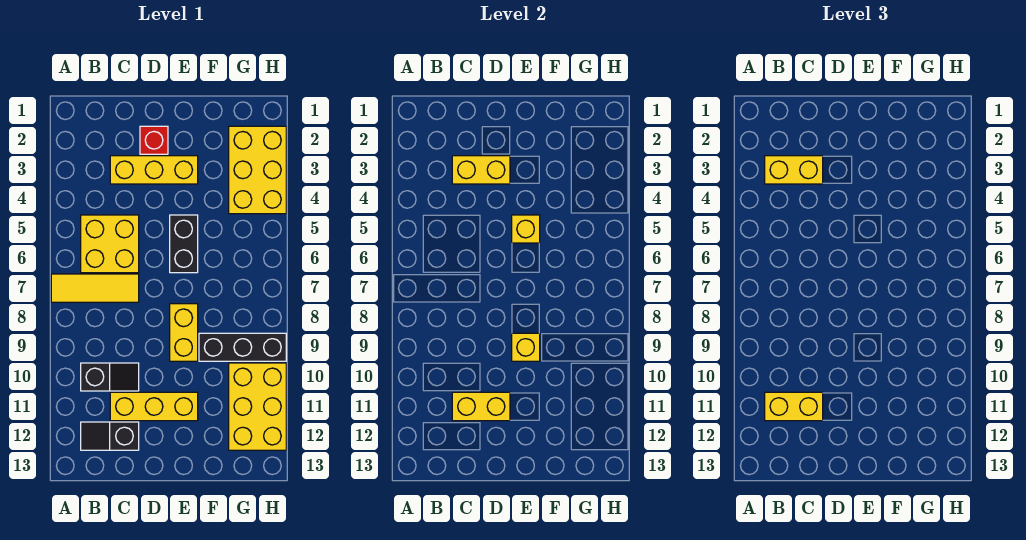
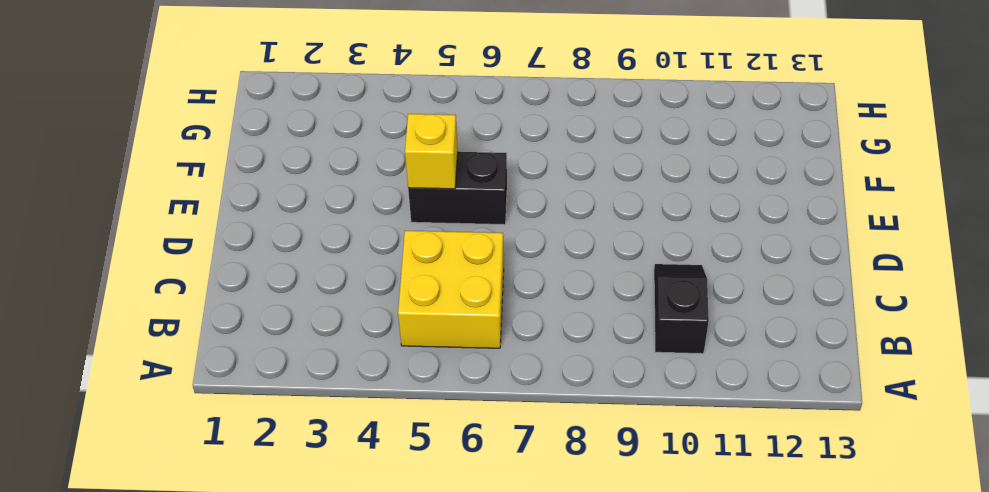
none -> yellow 1x3 tile [51,274,139,302]
none -> black 1x2 slope [81,422,139,450]
none -> yellow 1x3 brick [110,156,198,184]

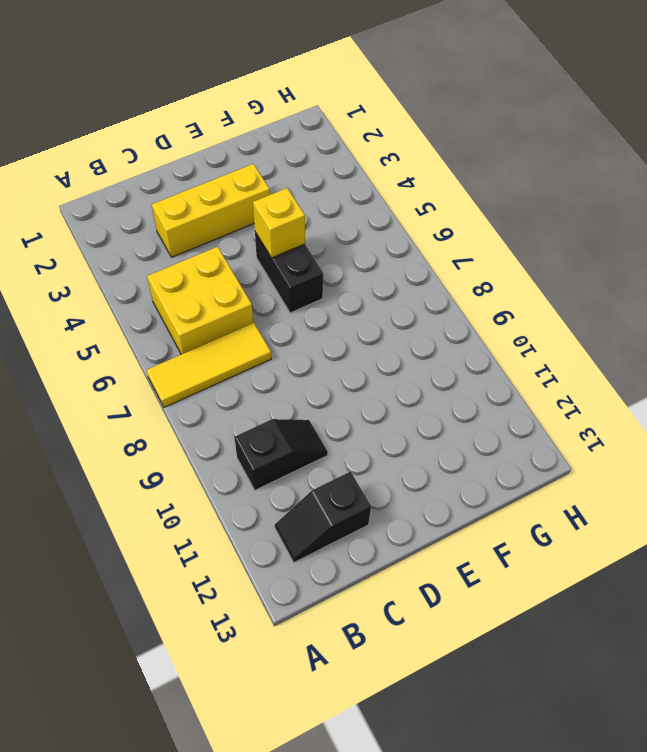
none -> yellow 1x3 brick [110,392,198,421]
none -> red 1x1 brick [140,126,168,154]
none -> yellow 1x2 brick [170,304,198,361]

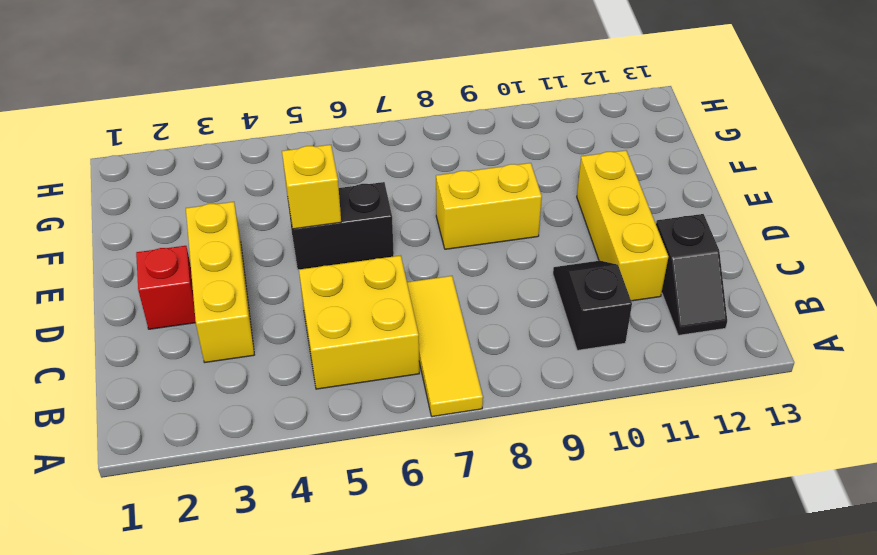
none -> black 1x3 brick [199,333,286,361]
none -> yellow 2x3 brick [229,126,286,214]
none -> yellow 2x3 brick [229,363,286,450]

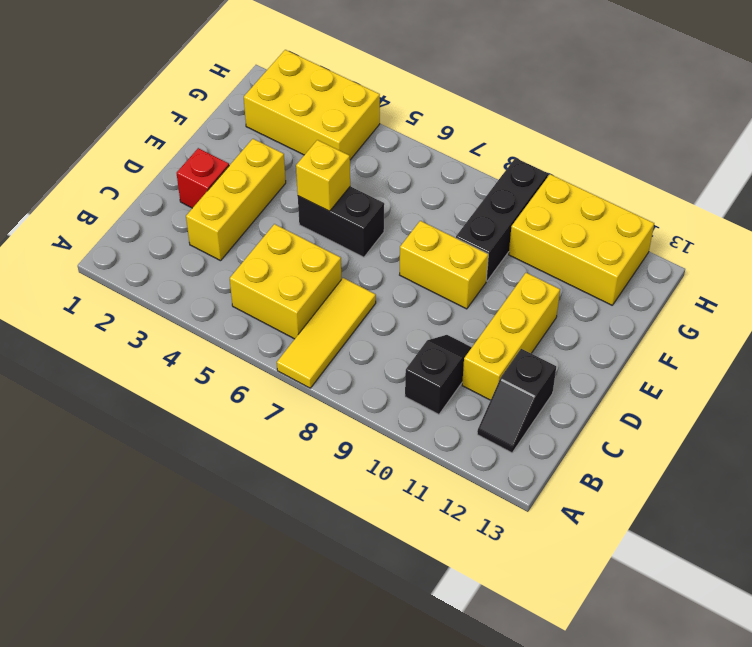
none -> yellow 1x2 brick [452,156,510,184]
none -> yellow 1x2 brick [452,392,510,421]
none -> yellow 1x1 brick [512,333,540,361]

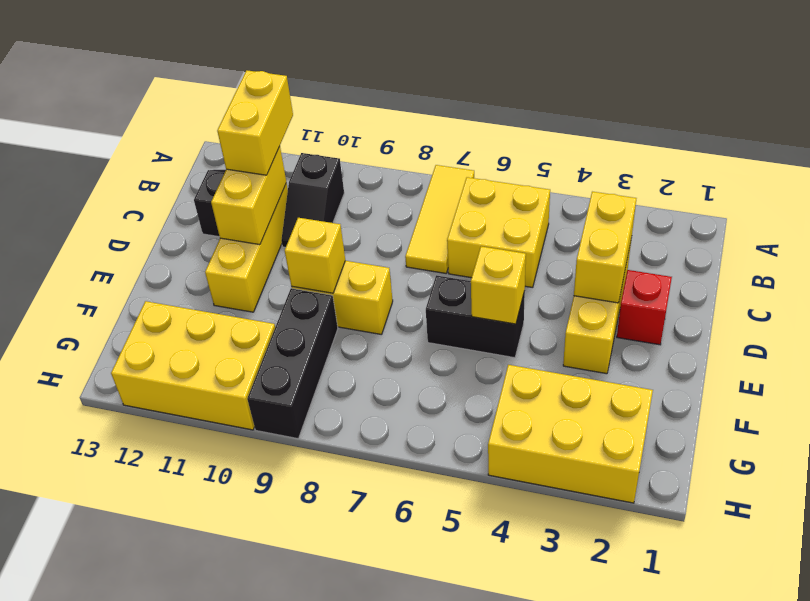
none -> yellow 1x2 brick [765,156,823,184]

